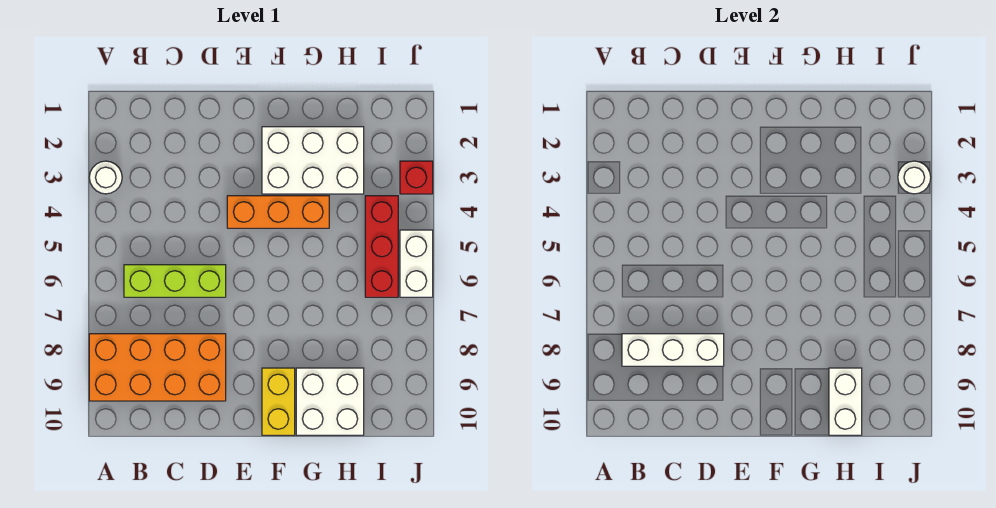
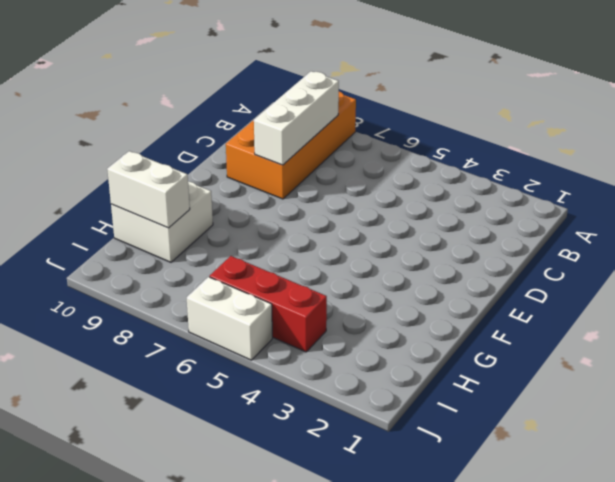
none -> white 1x1 round brick [89,161,122,194]
none -> lime 1x3 brick [124,265,226,297]
none -> orange 1x3 brick [227,196,329,228]

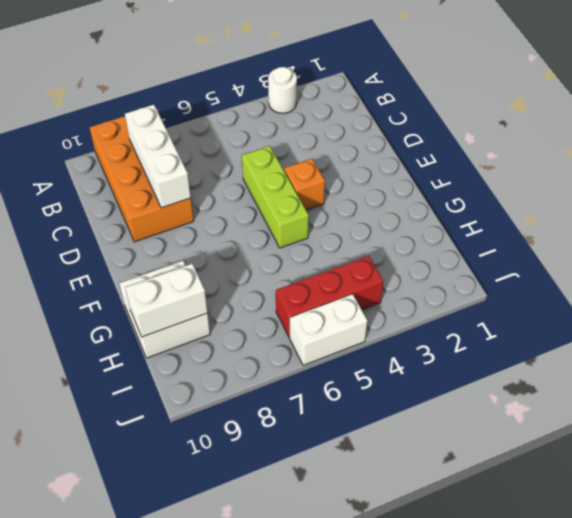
lime 1x3 brick [242,146,309,248] -> lime 1x3 brick moved to [124,265,226,297]
orange 1x1 brick [284,159,325,210] -> orange 1x3 brick [227,196,329,228]
none -> white 2x3 brick [262,127,364,194]
none -> yellow 1x2 brick [262,368,295,435]
none -> red 1x1 brick [400,161,433,194]

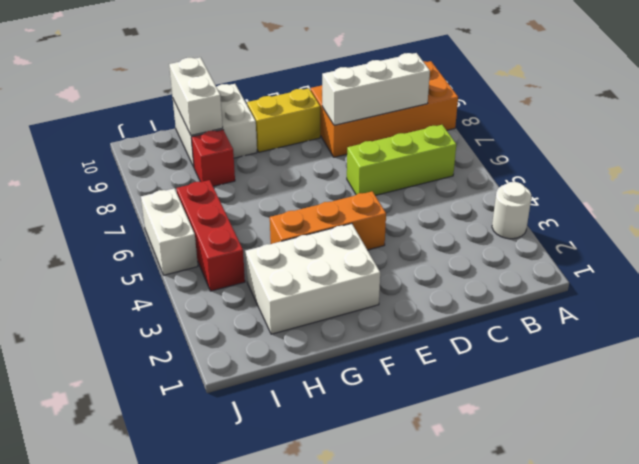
yellow 1x2 brick [247,88,320,152] -> yellow 1x2 brick turned to [262,368,295,435]
red 1x1 brick [191,130,235,186] -> red 1x1 brick moved to [400,161,433,194]
none -> white 1x1 round brick [898,161,931,194]

